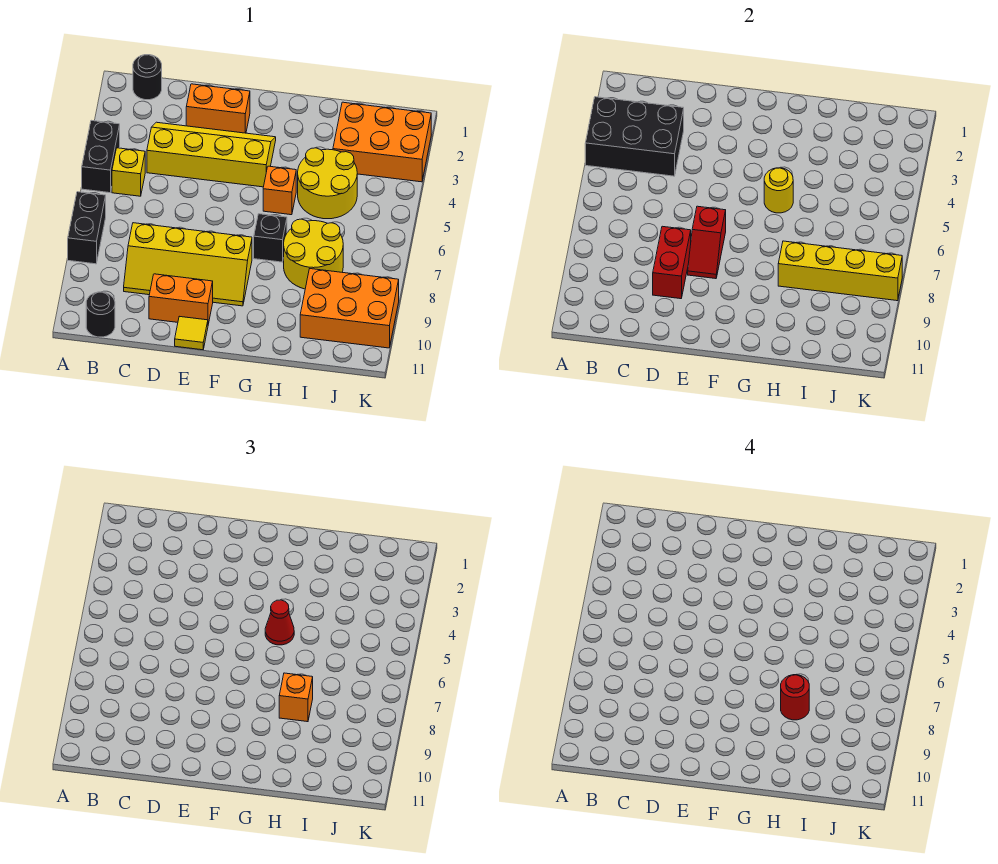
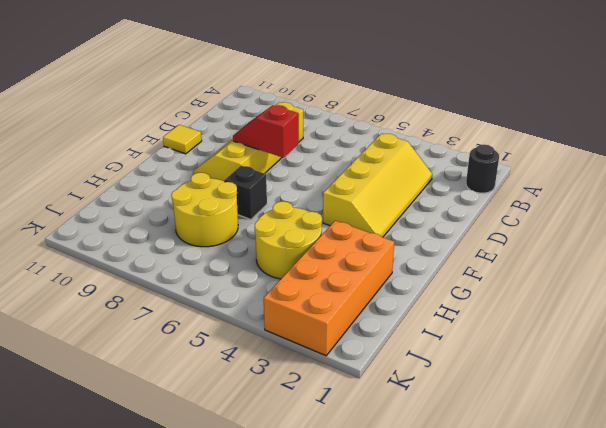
orange 2x4 brick [264,221,394,356] -> orange 2x3 brick [333,102,431,182]
none -> black 1x2 brick [82,120,120,193]
none -> black 1x2 brick [68,192,106,264]
none -> yellow 1x1 brick [112,148,145,196]

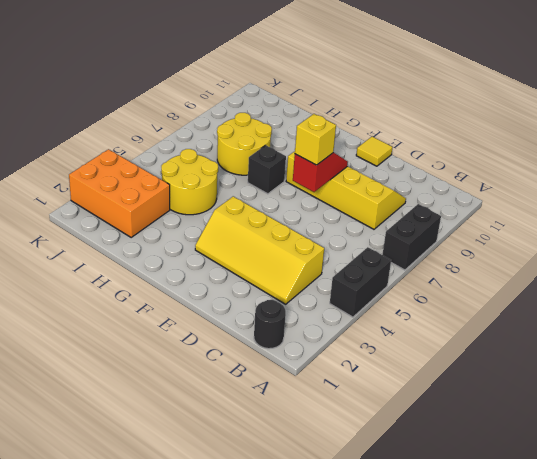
yellow 1x1 brick [295,114,336,165] -> yellow 1x1 brick moved to [112,148,145,196]
none -> black 1x1 round brick [86,292,115,337]
none -> orange 1x2 brick [186,84,250,133]
none -> orange 1x2 brick [149,274,213,324]

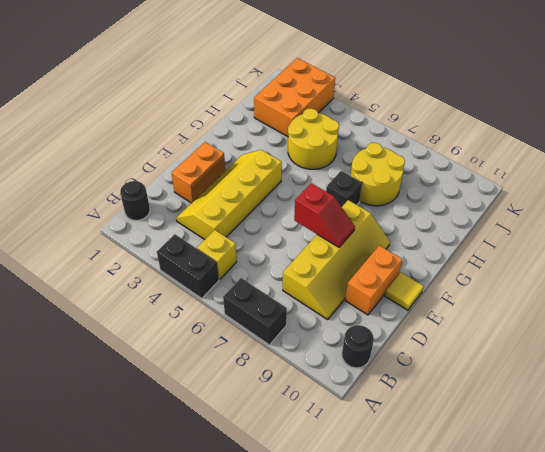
none -> orange 1x1 brick [263,166,296,215]
none -> orange 2x3 brick [300,269,399,348]
none -> black 2x3 brick [585,97,684,176]

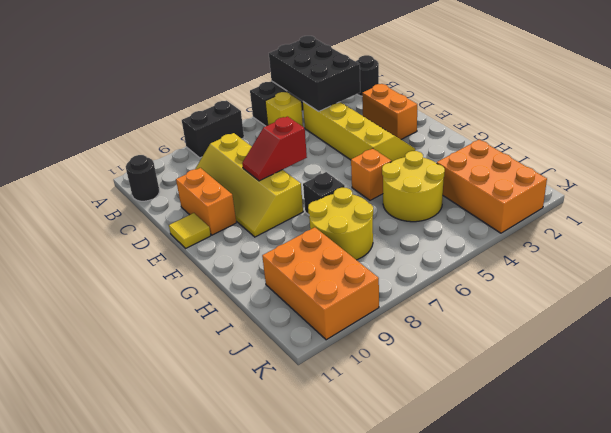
none -> red 1x2 brick [653,226,691,299]
none -> yellow 1x1 round brick [764,168,793,213]
none -> yellow 1x4 brick [778,241,902,301]

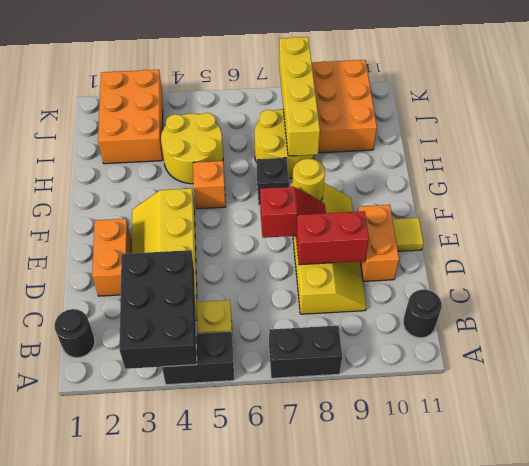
yellow 1x1 round brick [292,159,325,201] -> yellow 1x1 round brick moved to [764,168,793,213]
none -> red 1x1 cone [265,600,294,645]
none -> orange 1x1 brick [279,673,313,722]
none -> red 1x1 round brick [781,675,809,720]

